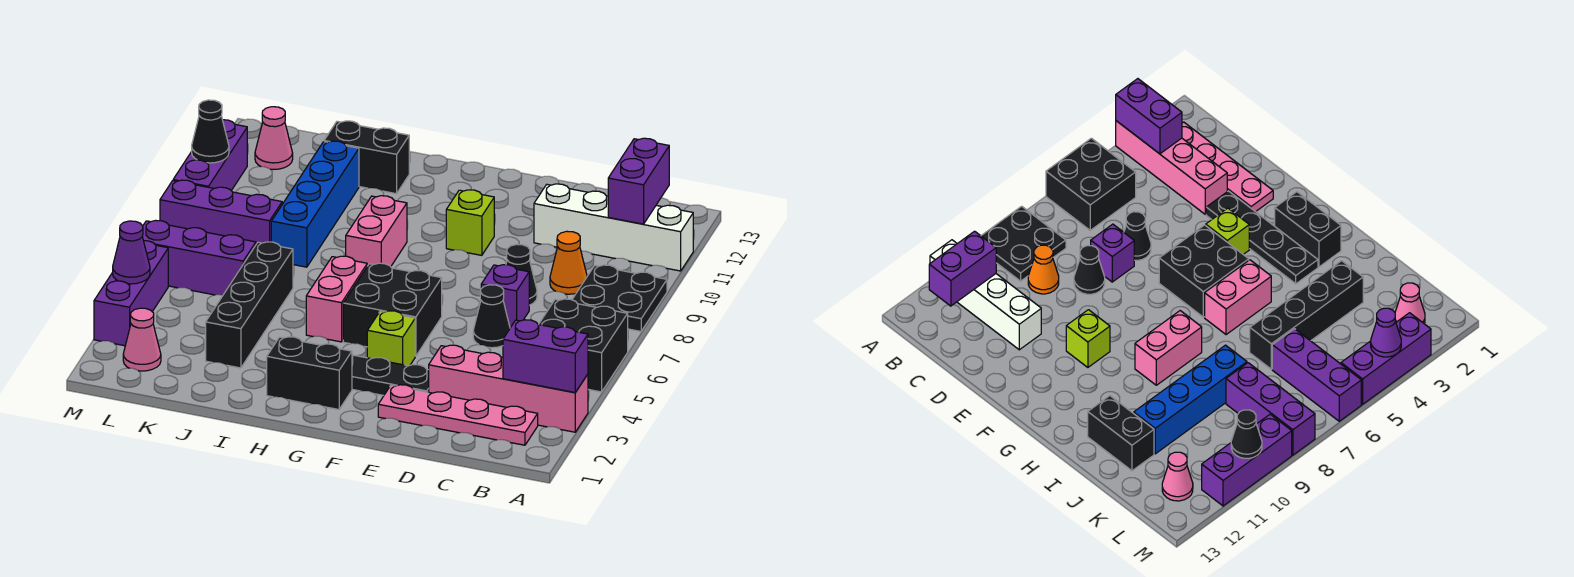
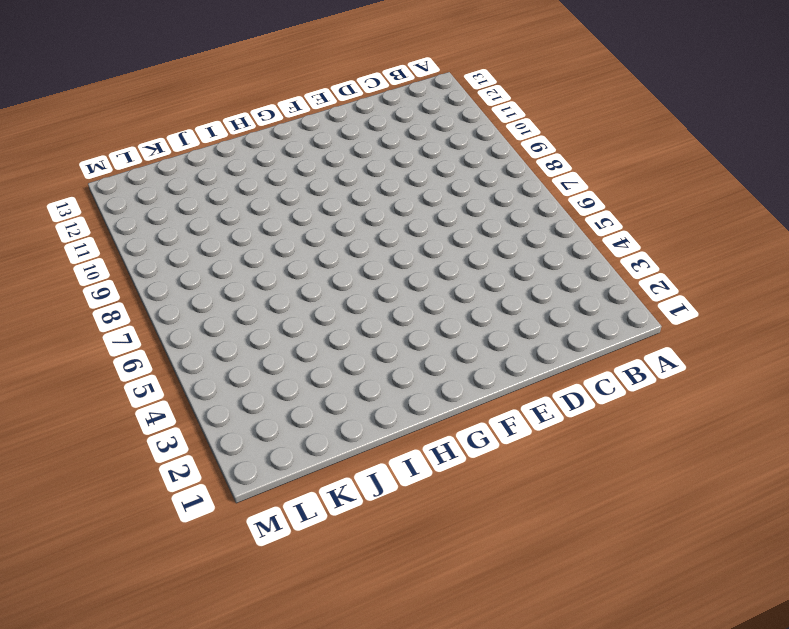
none -> pink 1x4 brick [429,345,588,432]
none -> black 2x2 brick [539,299,628,392]
none -> black 2x2 plate [572,265,667,331]

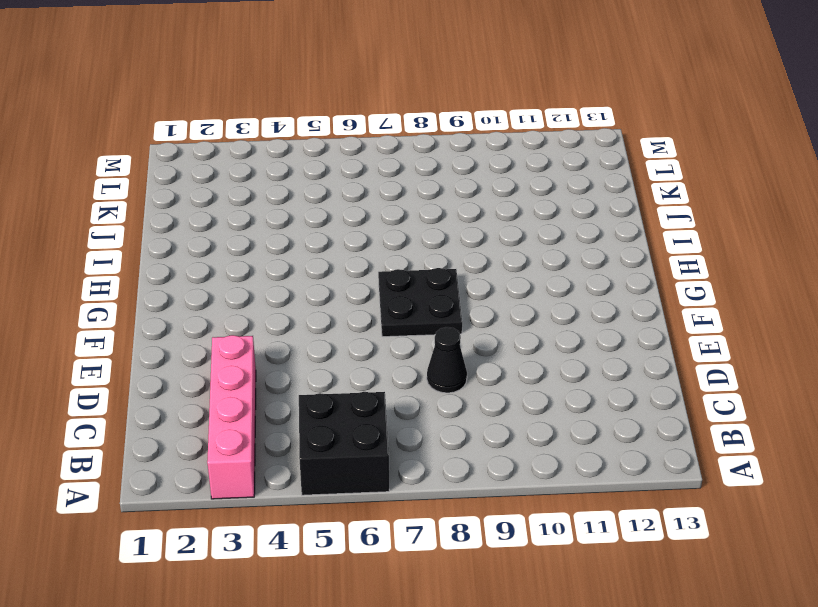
black 2x2 plate [378,268,462,337] -> black 2x2 plate moved to [572,265,667,331]
none -> white 1x4 brick [534,184,693,271]
none -> pink 1x4 plate [378,385,538,445]
none -> orange 1x1 cone [550,231,587,294]

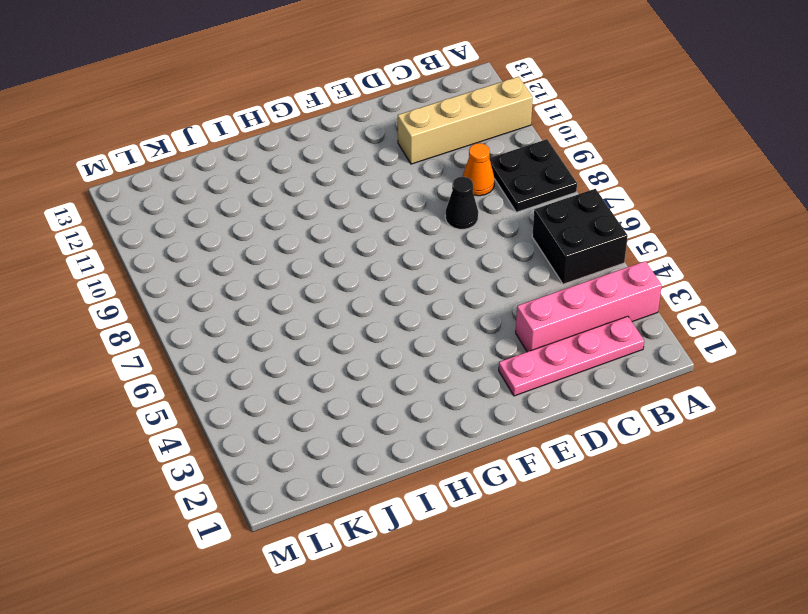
tan 1x4 brick [398,77,533,164] -> white 1x4 brick [534,184,693,271]
none -> black 1x1 cone [473,285,510,348]
none -> purple 1x1 brick [481,265,529,328]
none -> black 1x4 plate [352,355,429,395]

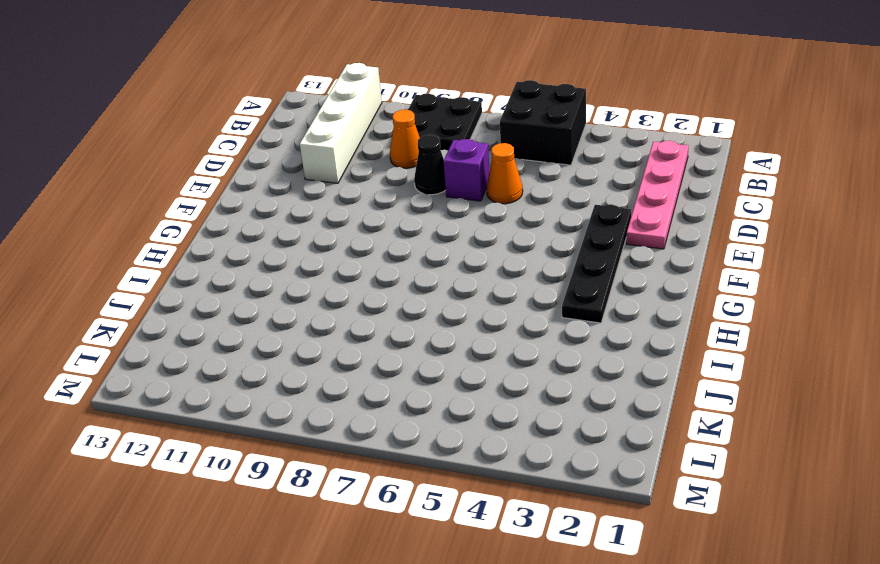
orange 1x1 cone [486,143,523,204] -> black 1x1 cone [473,285,510,348]
none -> pink 1x4 brick [429,345,588,432]
none -> lime 1x1 brick [367,311,415,366]
none -> black 2x2 brick [343,263,442,356]

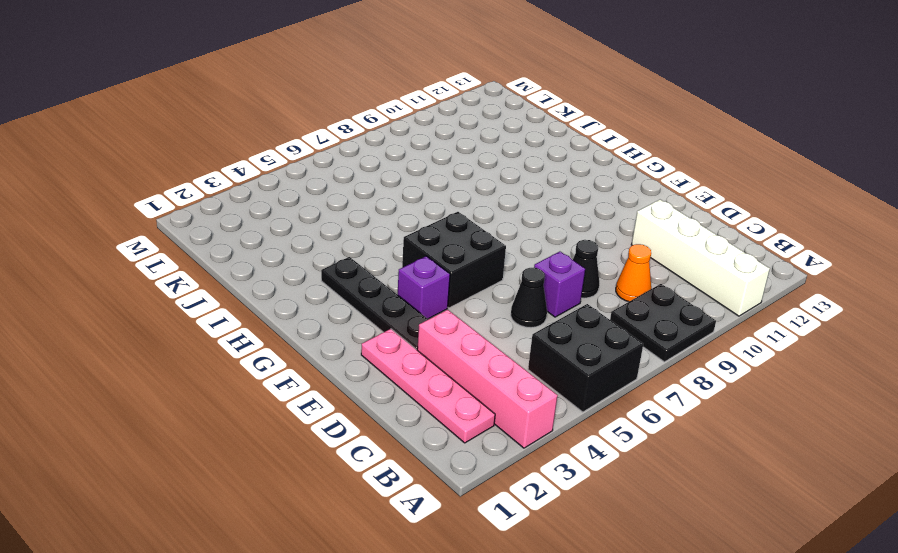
purple 1x1 brick [398,256,450,319] -> lime 1x1 brick [367,311,415,366]
none -> lime 1x1 brick [446,190,494,255]
none -> black 1x2 brick [267,337,352,410]
none -> pink 1x2 brick [306,256,367,342]

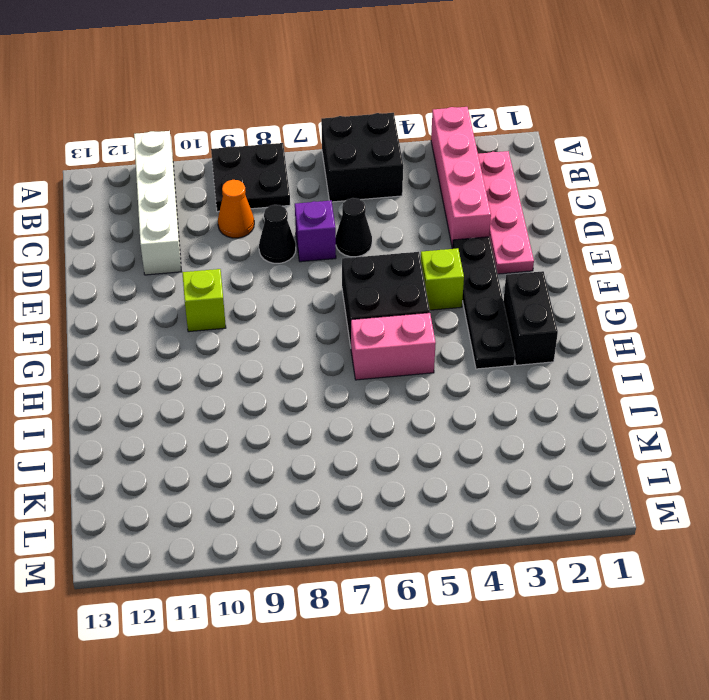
none -> pink 1x2 brick [346,196,407,267]
none -> black 1x2 brick [324,121,409,194]
none -> black 1x4 brick [206,242,293,368]

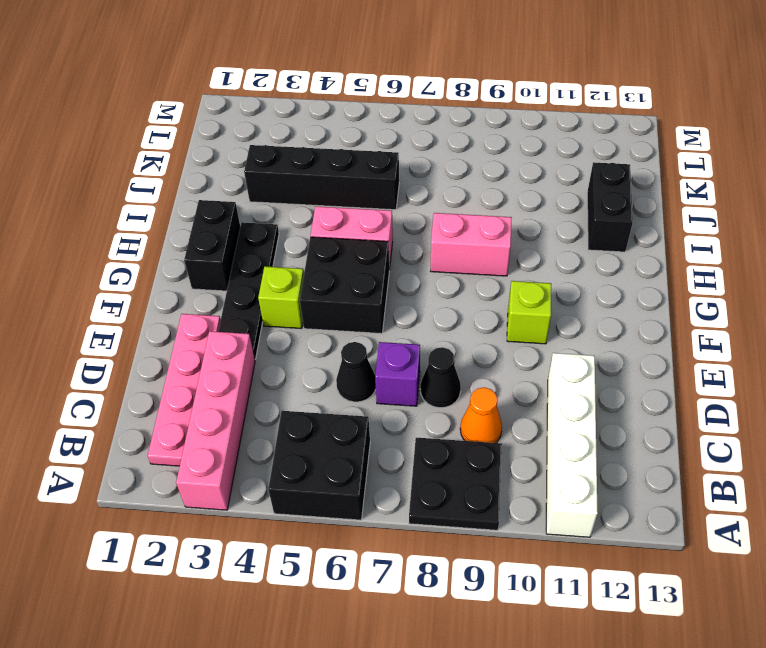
none -> blue 1x4 brick [271,141,359,267]
none -> purple 1x3 brick [142,220,256,295]
none -> purple 1x3 brick [160,180,282,244]

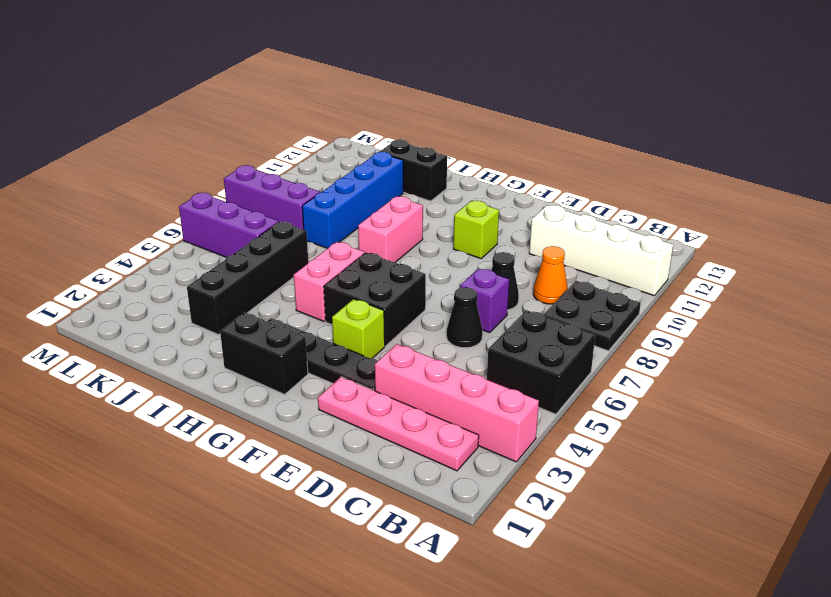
none -> pink 1x1 cone [123,308,161,371]
none -> pink 1x1 cone [255,107,293,170]
none -> purple 1x3 brick [94,241,168,346]

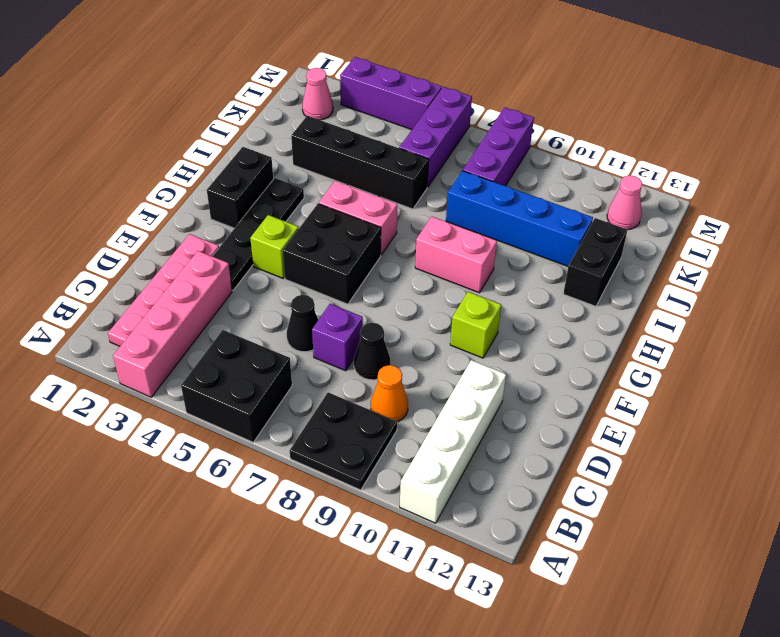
none -> purple 1x3 brick [173,120,247,191]
none -> purple 1x2 brick [503,320,588,392]
none -> purple 1x2 brick [608,138,669,224]

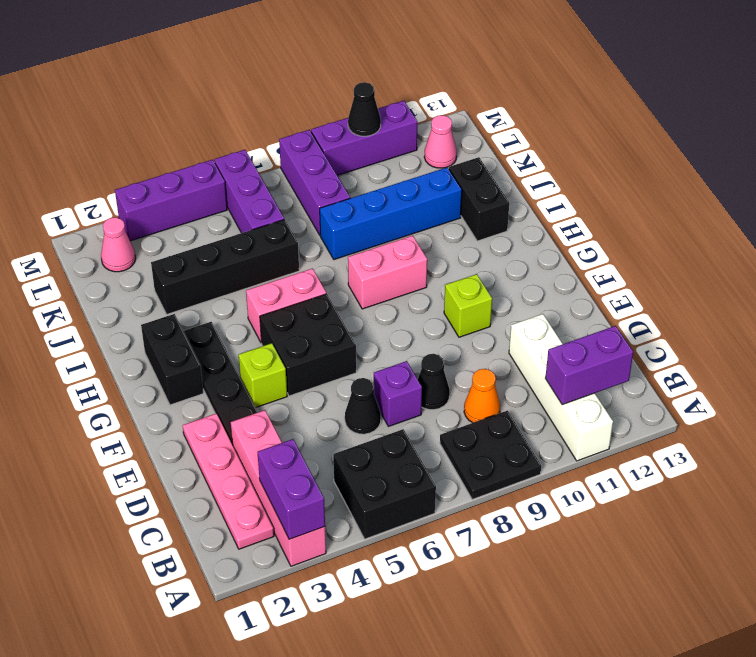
none -> purple 1x1 cone [113,221,150,284]

